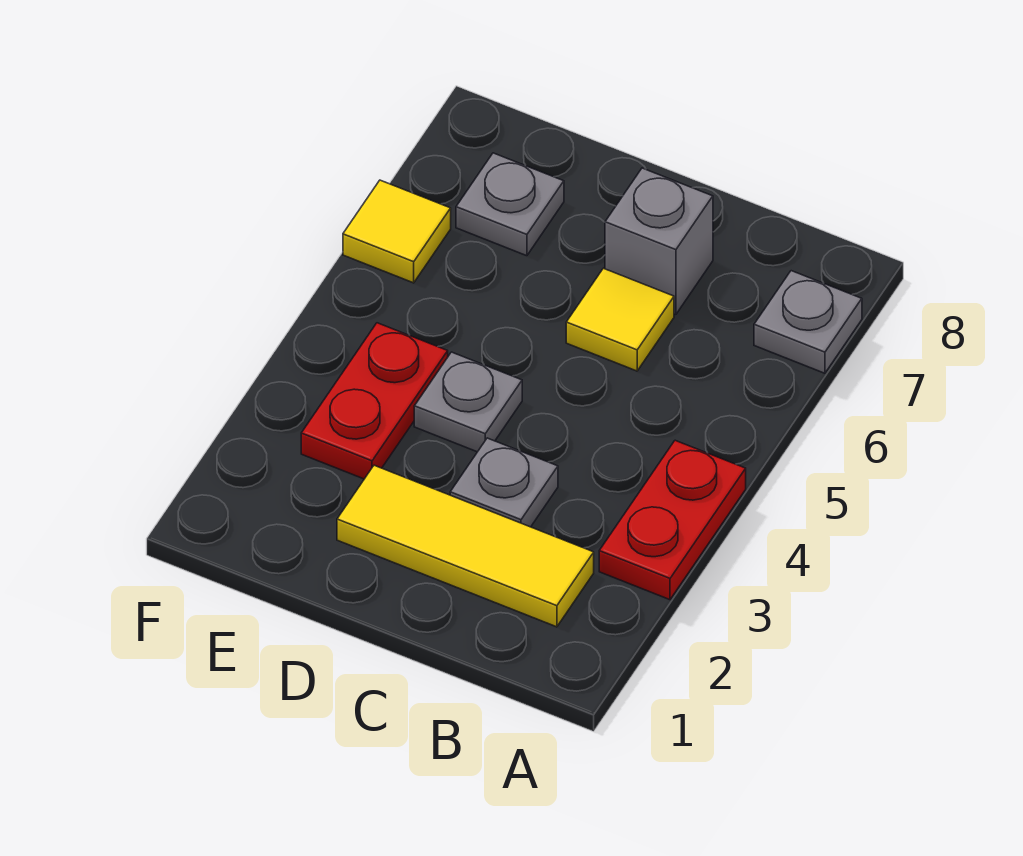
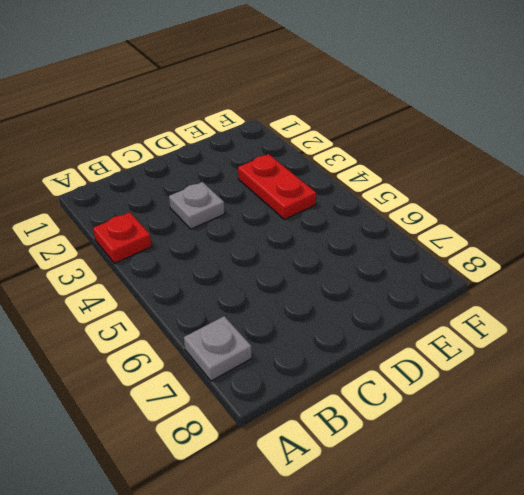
red 1x1 plate [93,212,152,263] -> red 1x2 plate [599,440,746,600]
none -> yellow 1x3 tile [337,465,594,627]
none -> yellow 1x1 tile [566,268,674,371]

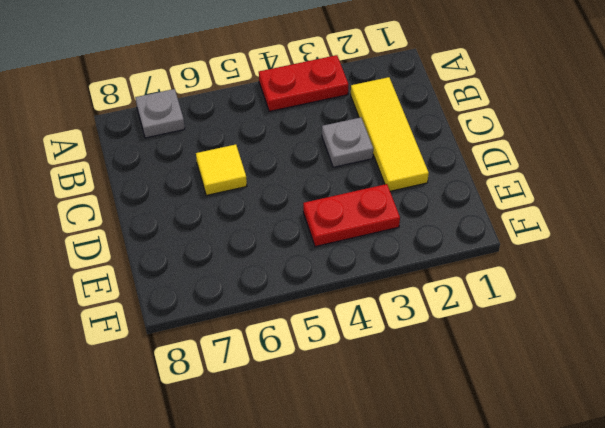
none -> grey 1x1 brick [605,168,713,314]
none -> grey 1x1 plate [414,352,522,452]

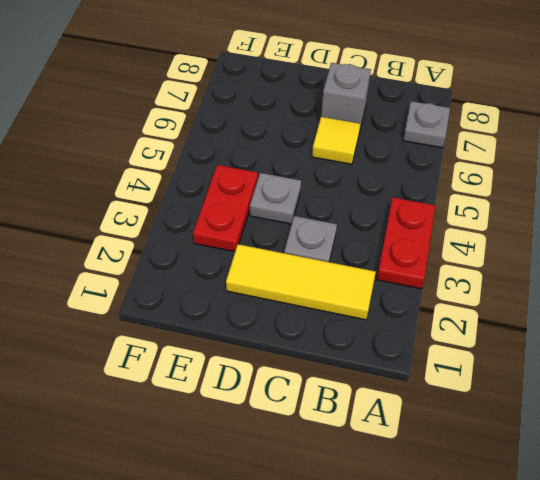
none -> grey 1x1 plate [456,153,564,256]
none -> yellow 1x1 tile [343,180,451,283]

